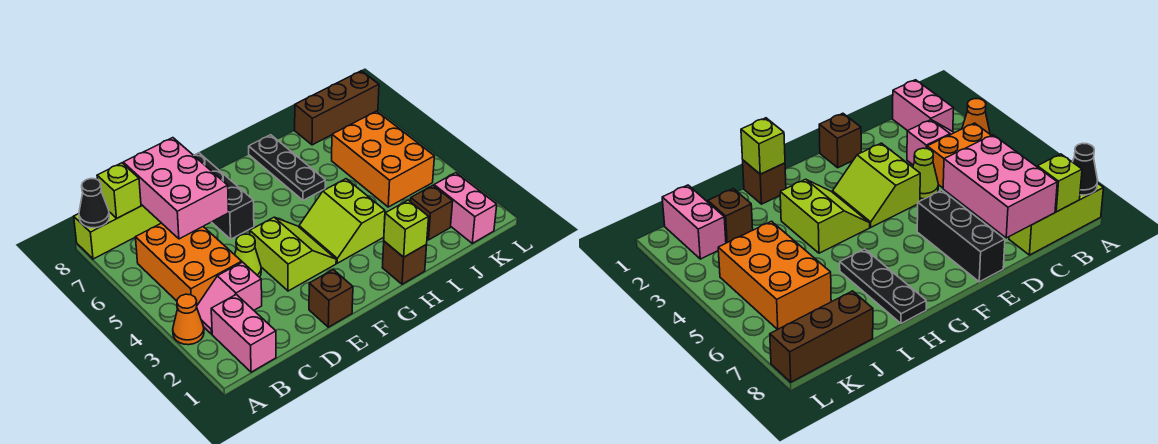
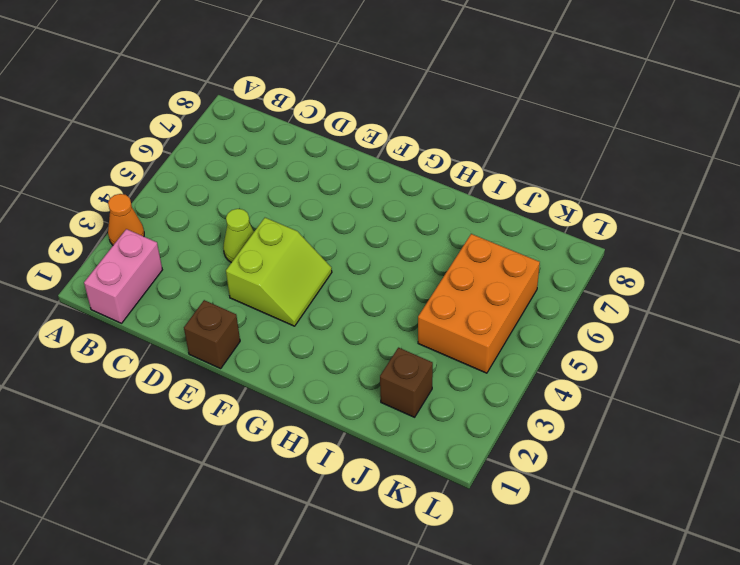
none -> lime 1x3 brick [74,205,161,259]
none -> pink 1x2 slope [197,262,262,334]
none -> orange 2x3 brick [136,223,242,305]

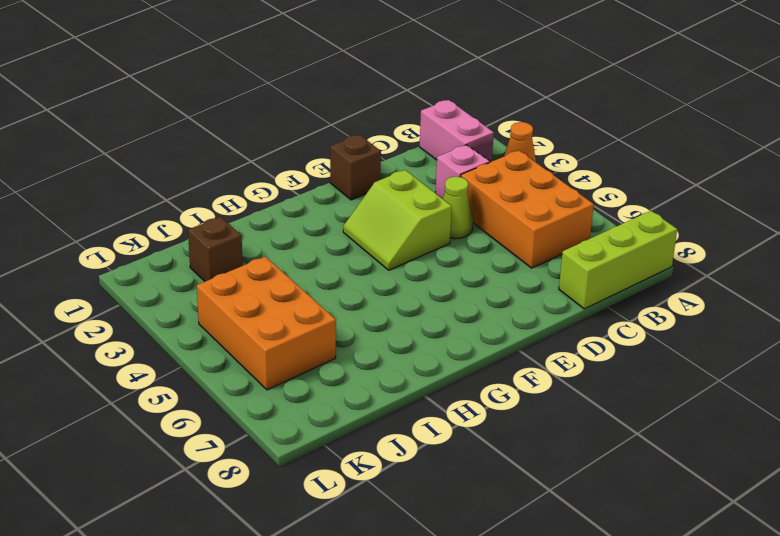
none -> black 1x3 brick [194,153,254,239]
none -> lime 2x2 slope [299,179,385,263]
none -> brown 1x1 brick [382,241,427,284]

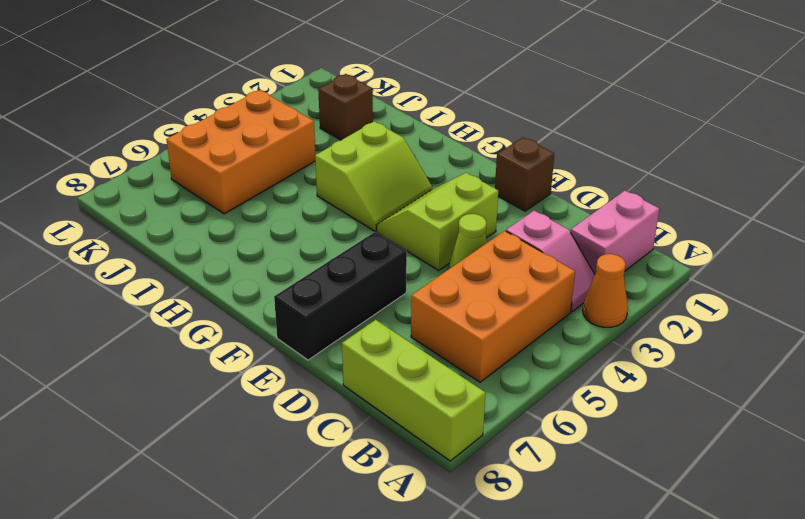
none -> brown 1x1 brick [382,241,427,284]
none -> black 1x3 plate [249,135,325,200]
none -> brown 1x3 brick [295,71,379,145]

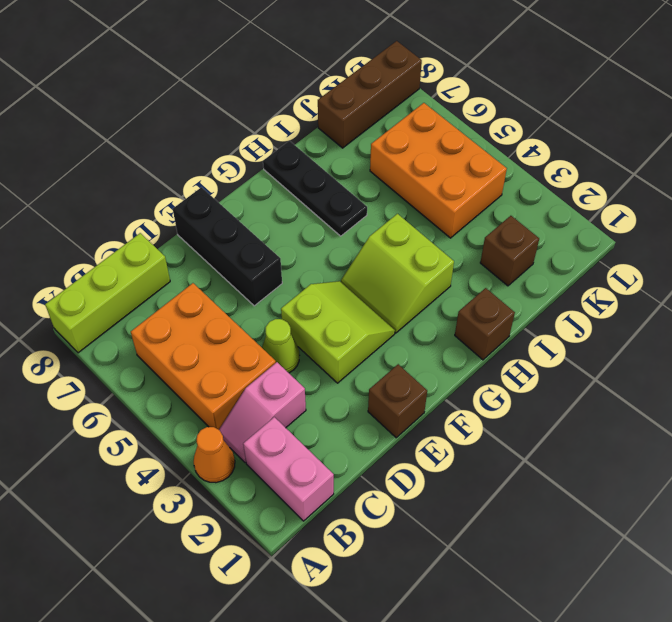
none -> pink 1x2 brick [434,173,497,243]
none -> black 1x1 cone [79,179,109,228]
none -> lime 1x1 brick [97,163,141,218]

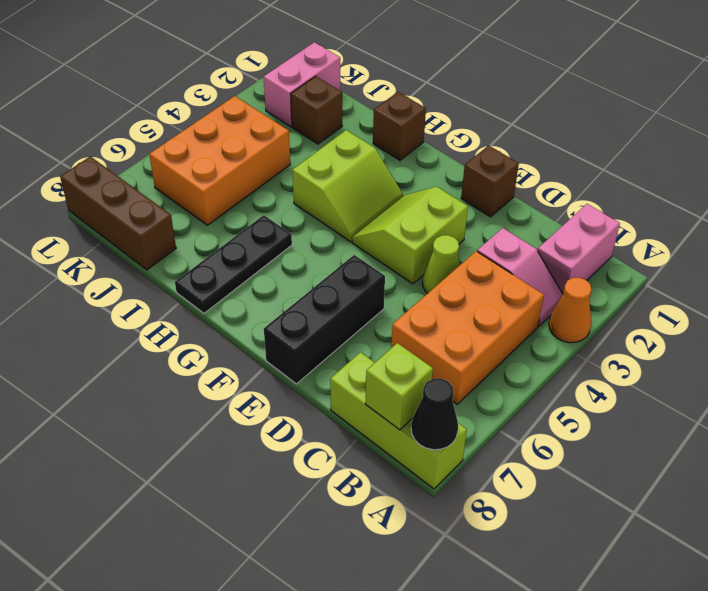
none -> pink 2x3 brick [123,138,229,239]
none -> lime 1x1 brick [384,200,429,257]

